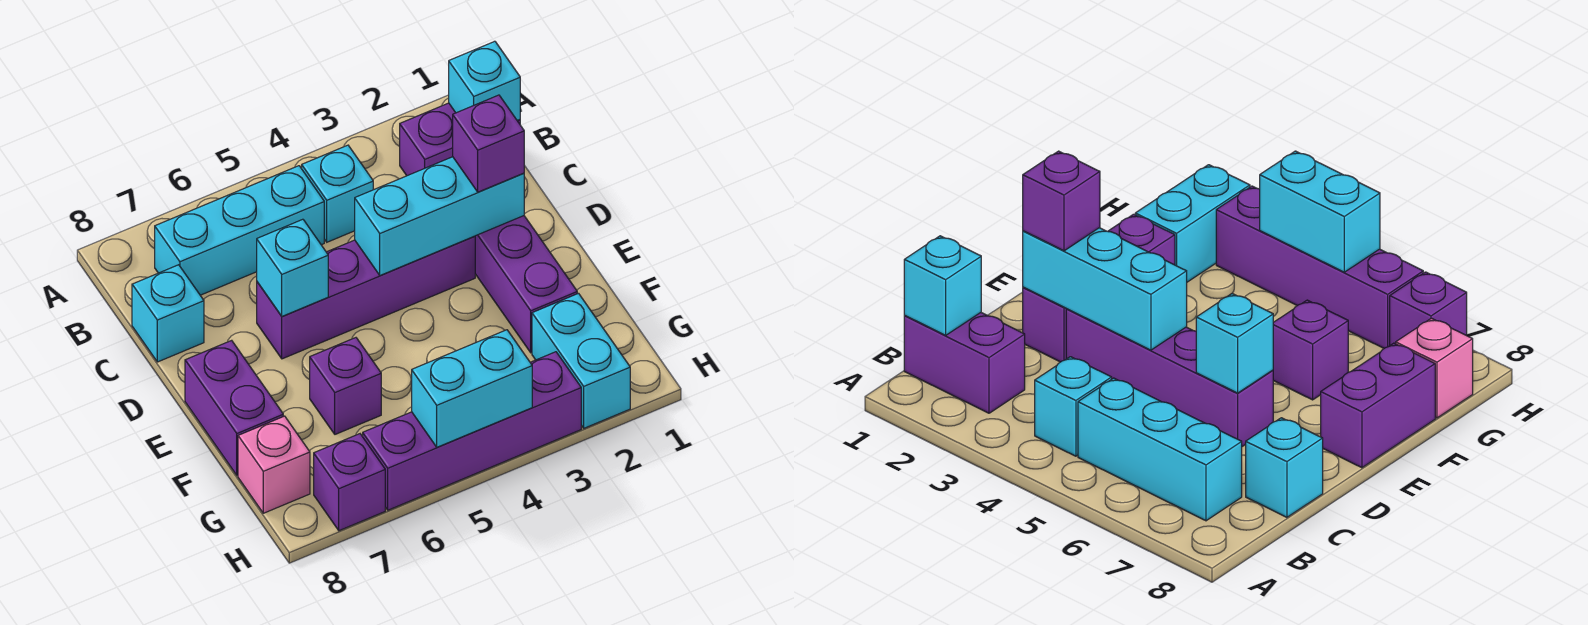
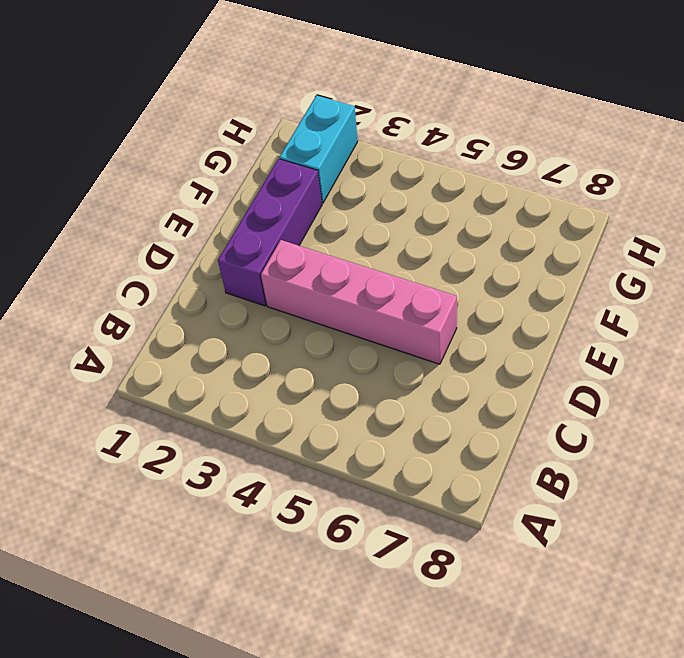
pink 1x4 brick [261,240,457,364] -> purple 1x4 brick [257,236,475,359]
none -> purple 1x2 brick [400,103,520,176]
none -> cyan 1x1 brick [302,145,373,242]
none -> cyan 1x3 brick [155,166,324,295]

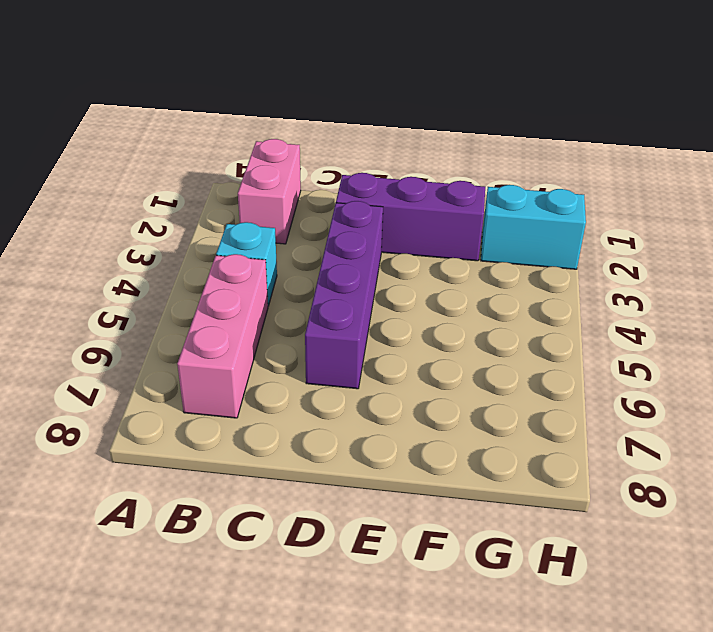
pink 1x2 brick [238,139,301,244] -> purple 1x2 brick [400,103,520,176]
pink 1x3 brick [177,254,268,418] -> cyan 1x3 brick [155,166,324,295]
none -> cyan 1x1 brick [132,265,204,362]
none -> purple 1x2 brick [185,340,283,475]
none -> purple 1x1 brick [310,338,381,434]

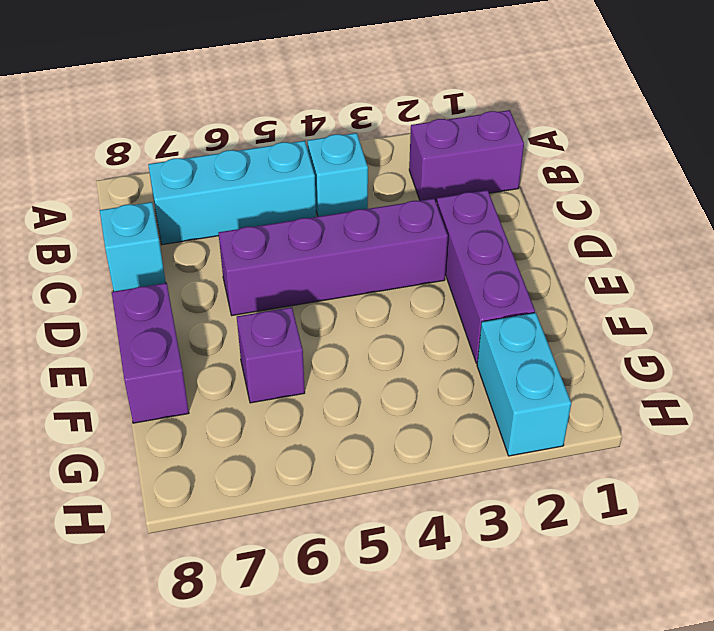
none -> pink 1x1 brick [238,416,310,513]
none -> purple 1x4 brick [363,352,581,510]
none -> purple 1x1 brick [314,434,385,531]

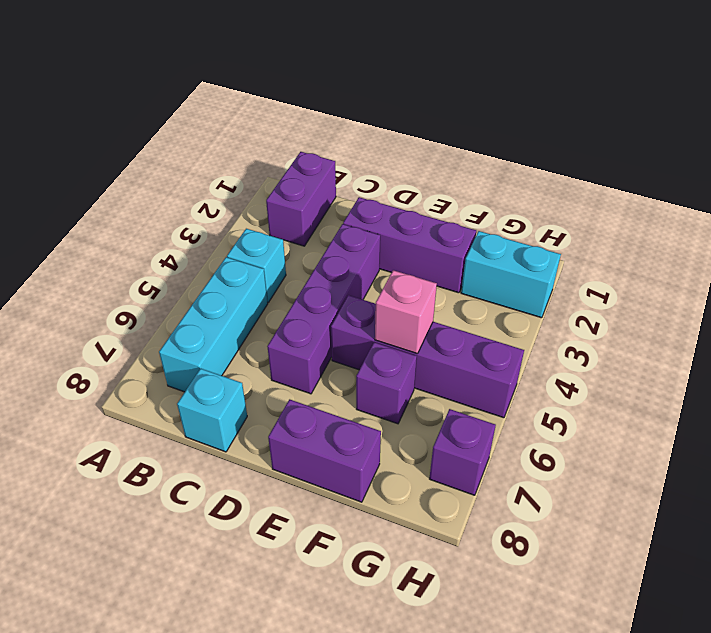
purple 1x4 brick [331,295,524,418] -> purple 1x4 brick turned to [363,352,581,510]
pink 1x1 brick [375,270,437,354] -> pink 1x1 brick moved to [238,416,310,513]
none -> cyan 1x1 brick [449,41,520,121]
none -> cyan 1x3 brick [355,157,524,275]
none -> cyan 1x1 brick [257,219,328,317]

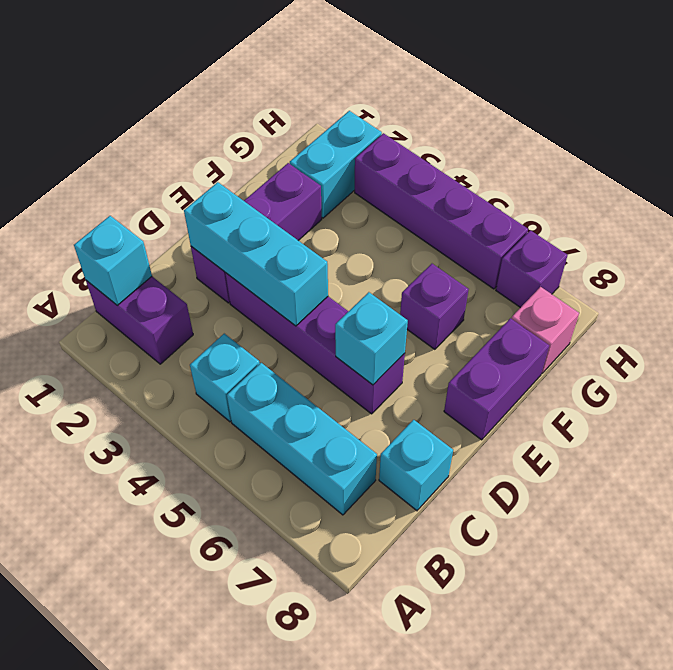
none -> cyan 1x2 brick [412,330,532,447]
none -> purple 1x1 brick [453,95,524,192]

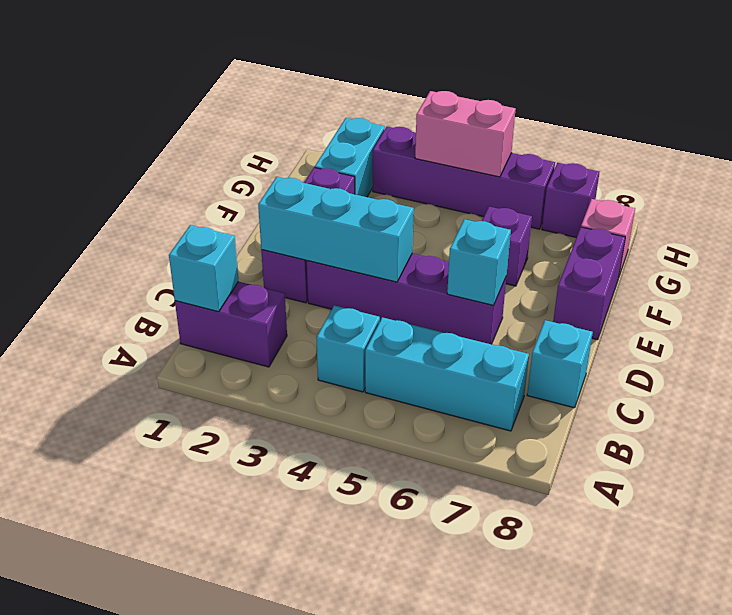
pink 1x2 brick [415,91,516,177] -> cyan 1x2 brick [412,330,532,447]
none -> purple 1x1 brick [453,95,524,192]

